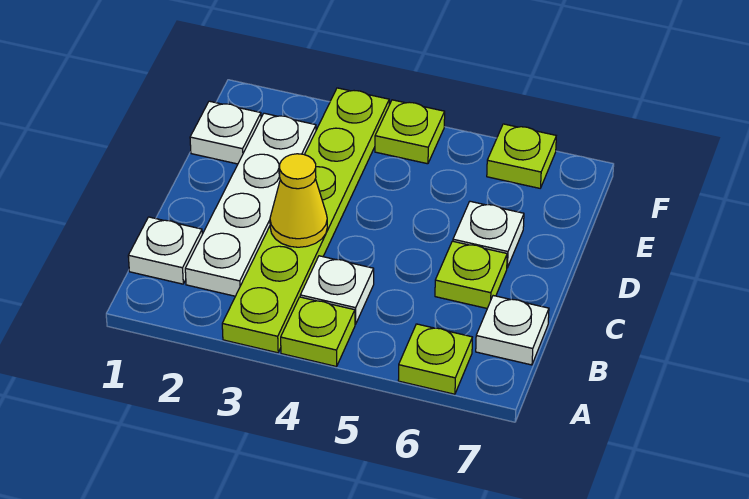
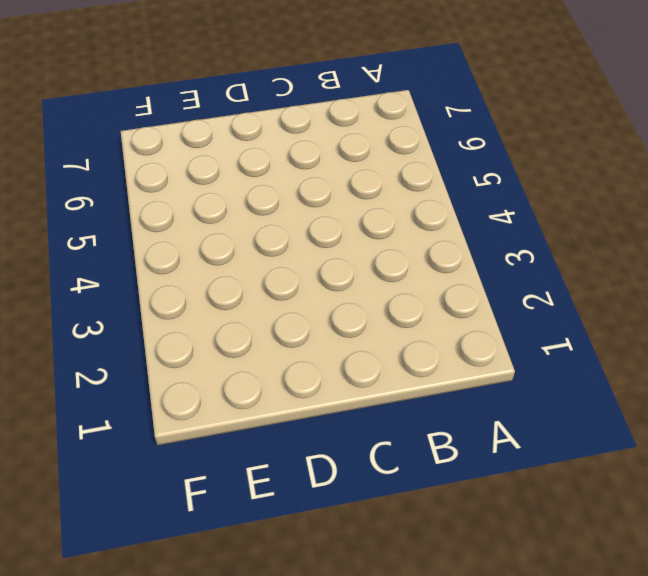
none -> lime 1x6 plate [222,88,389,353]
none -> lime 1x1 plate [281,297,355,367]
none -> lime 1x1 plate [398,324,472,394]

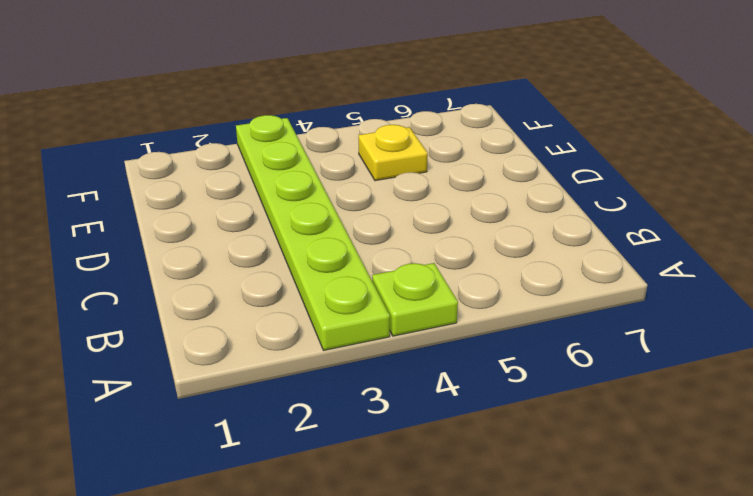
yellow 1x1 plate [359,125,428,181] -> none
none -> lime 1x1 plate [398,324,472,394]
none -> white 1x1 plate [128,217,202,284]
none -> white 1x4 plate [185,113,316,296]

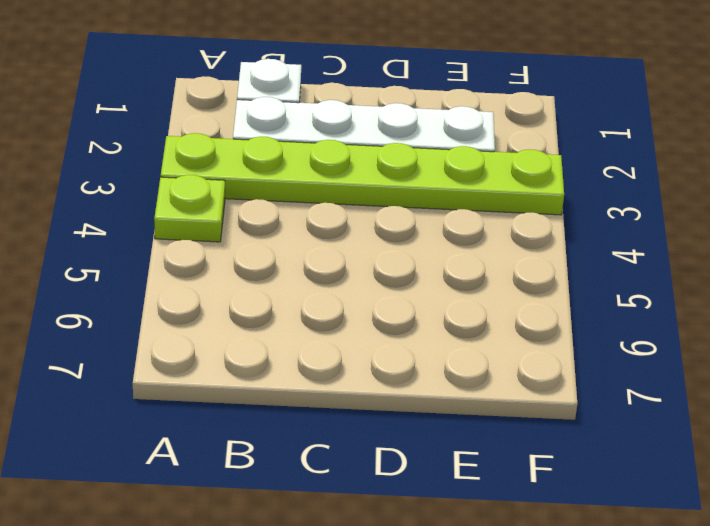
none -> lime 1x1 plate [398,324,472,394]
none -> white 1x1 plate [300,256,374,324]
none -> white 1x1 plate [476,296,549,365]

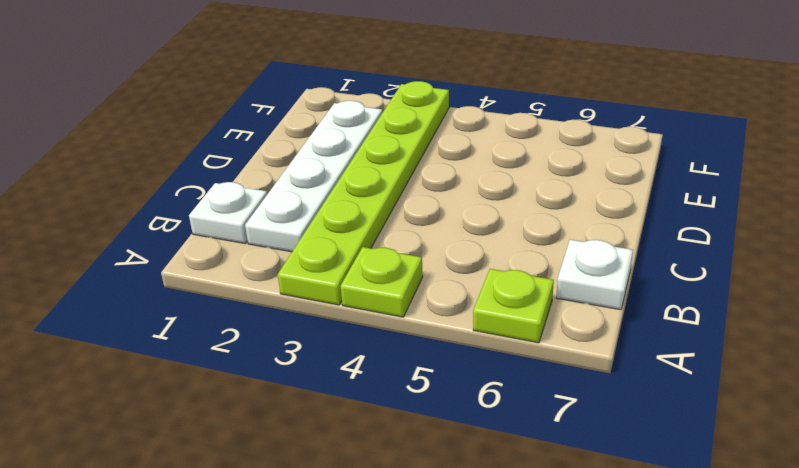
none -> white 1x1 plate [300,256,374,324]
none -> lime 1x1 plate [435,241,507,308]
none -> white 1x1 plate [453,201,524,268]

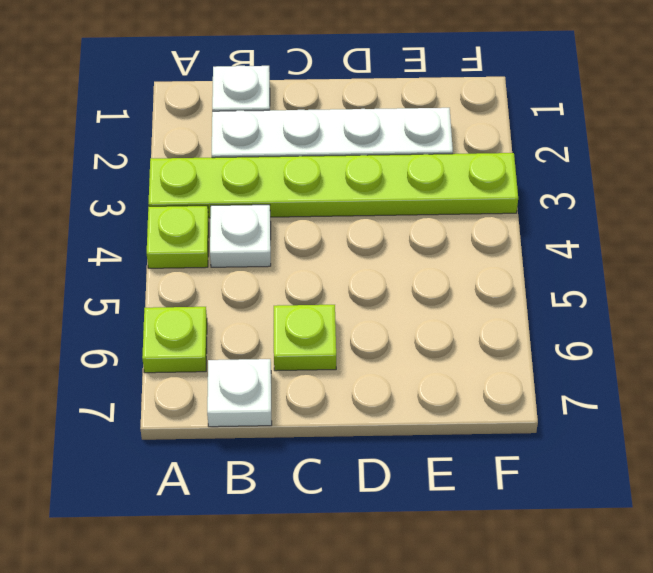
none -> white 1x1 plate [453,201,524,268]
none -> white 1x1 plate [190,101,261,164]
none -> lime 1x1 plate [375,100,445,164]

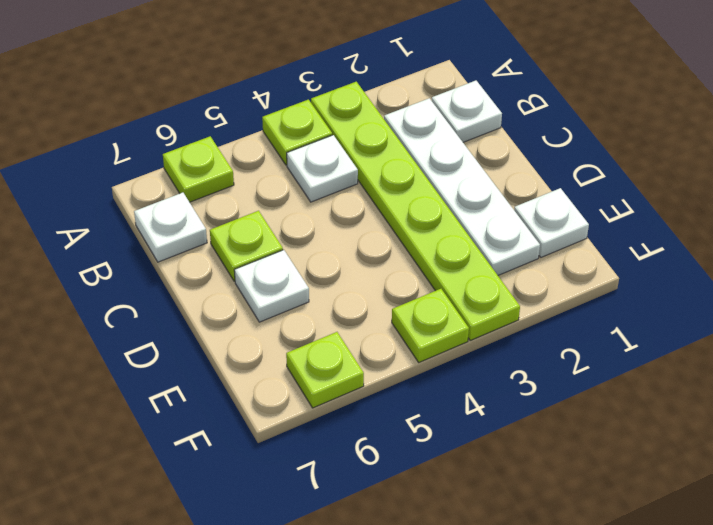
none -> yellow 1x1 cone [270,154,327,247]

